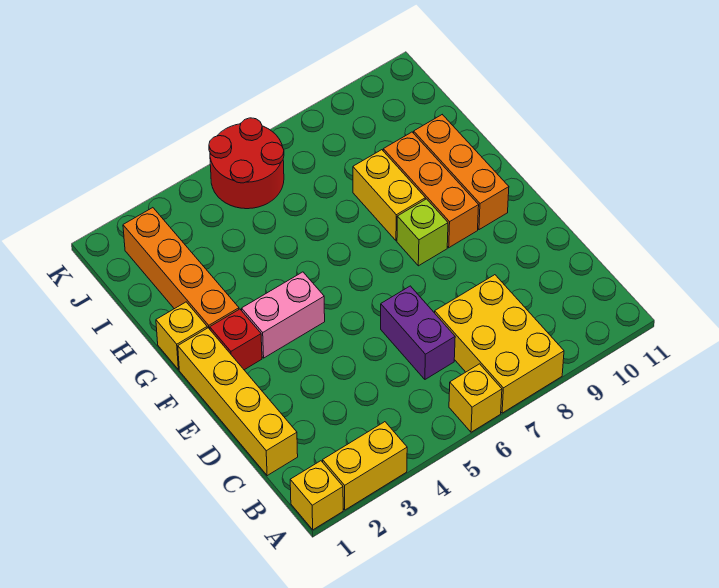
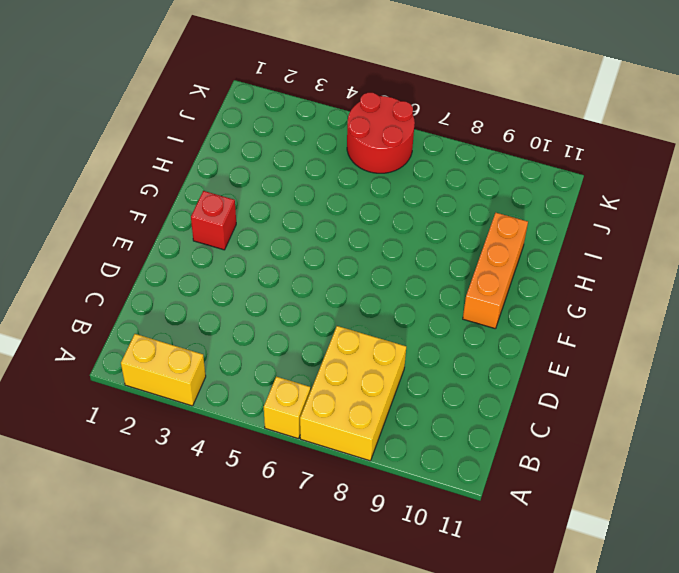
none -> yellow 1x1 brick [290,461,343,530]
none -> yellow 1x4 brick [178,328,298,476]
none -> purple 1x2 brick [381,286,455,379]

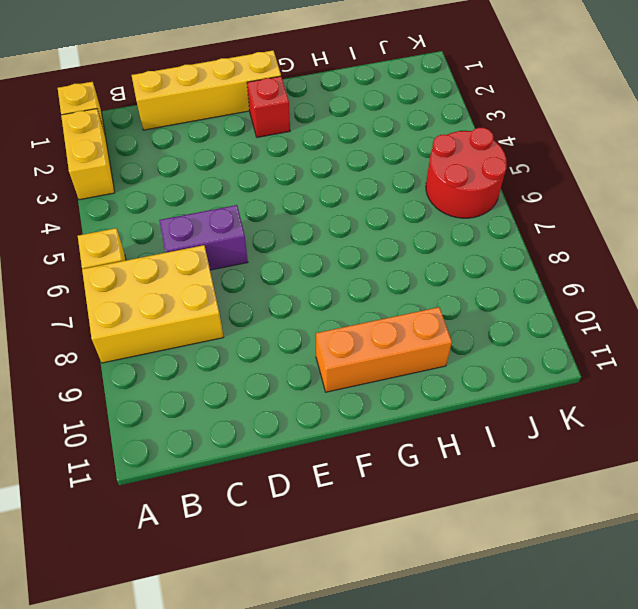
none -> pink 1x2 brick [242,272,325,358]
none -> lime 1x1 brick [397,199,448,266]
none -> orange 1x3 brick [383,132,479,248]

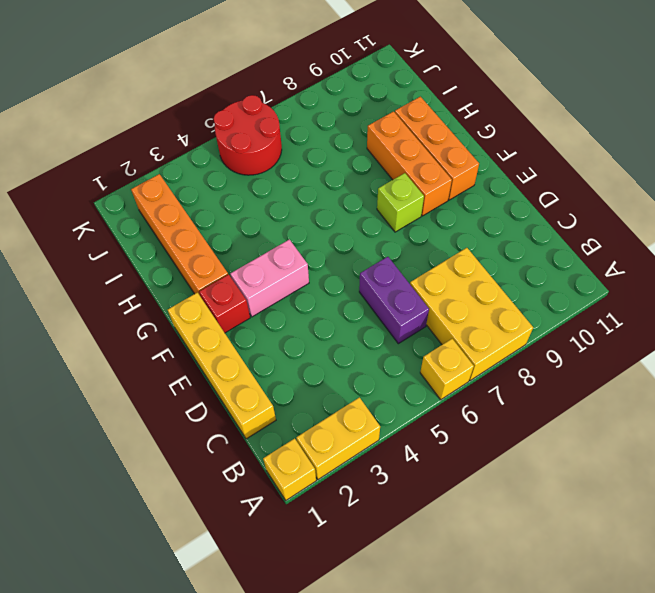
none -> yellow 1x1 brick [156,302,207,370]
none -> yellow 1x2 brick [353,150,425,241]

